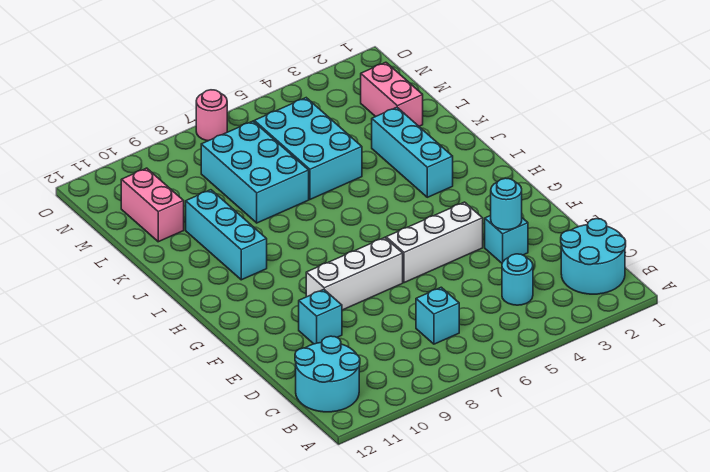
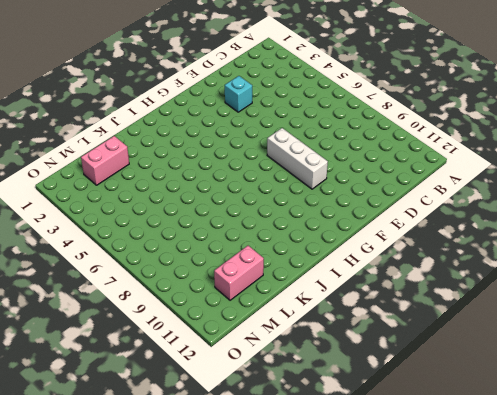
none -> cyan 2x2 round brick [561,219,626,294]
none -> cyan 2x2 round brick [295,336,360,412]
none -> cyan 1x1 round brick [502,254,533,305]

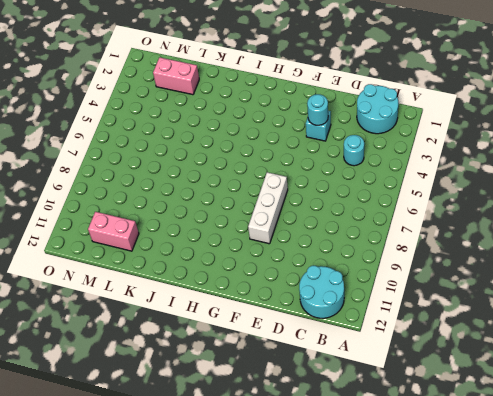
none -> cyan 1x1 brick [416,287,459,344]
none -> cyan 1x1 brick [299,289,342,344]
none -> white 1x3 brick [386,202,483,283]

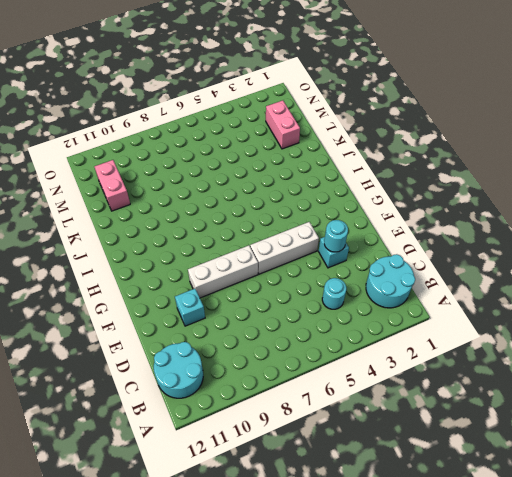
none -> cyan 1x1 brick [416,287,459,344]
none -> cyan 1x3 brick [372,107,453,197]
none -> cyan 1x3 brick [186,190,267,280]

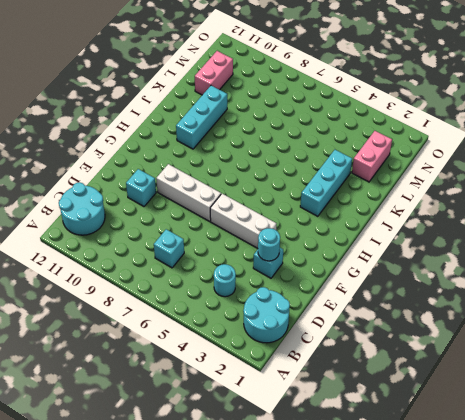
none -> cyan 2x3 brick [254,98,362,199]
none -> cyan 2x3 brick [201,121,309,223]
none -> pink 1x1 round brick [196,90,227,141]

